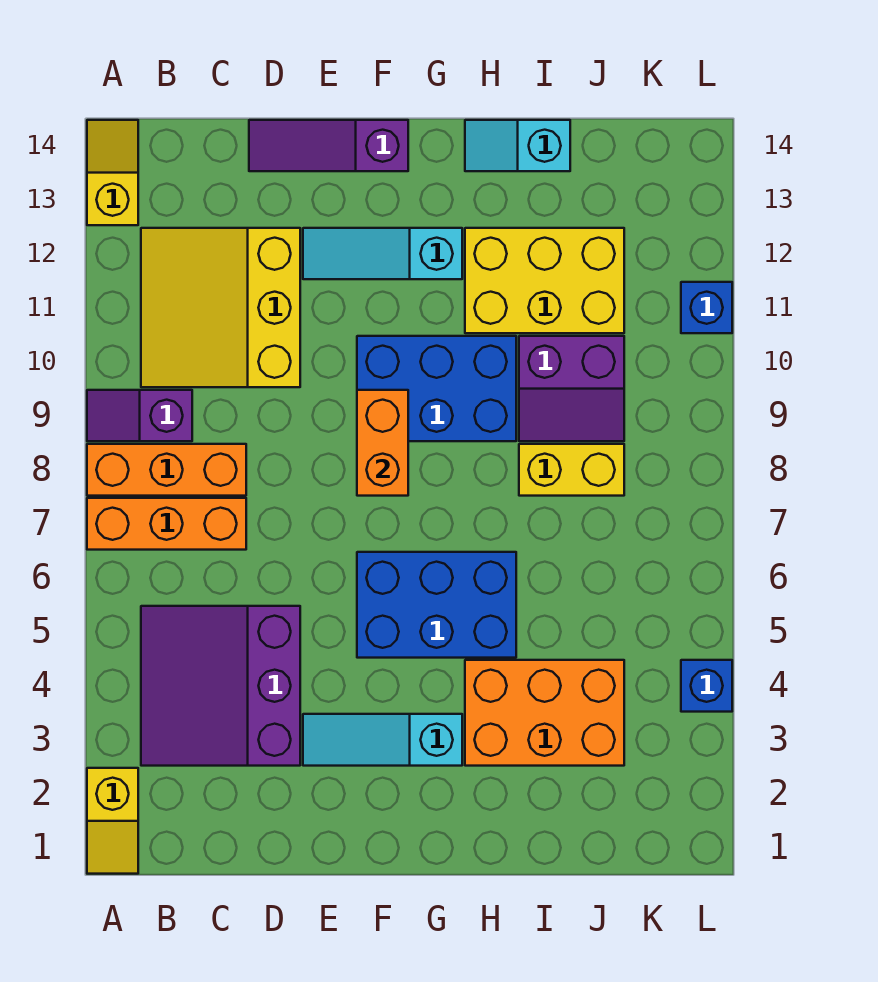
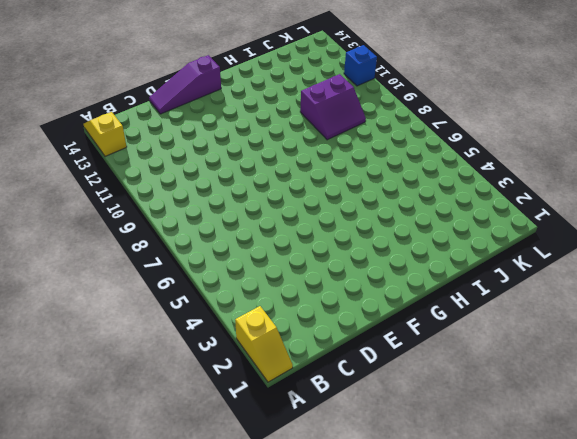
none -> orange 1x3 brick [87,498,246,550]
none -> orange 1x3 brick [87,444,246,496]
none -> purple 1x2 slope [87,390,192,441]

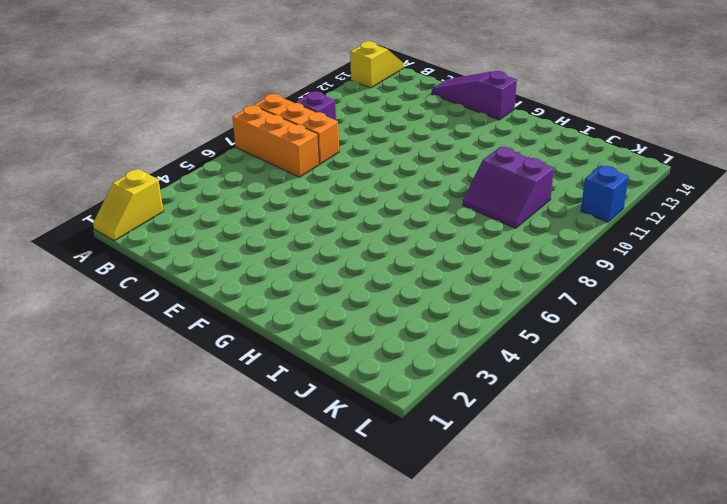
none -> purple 3x3 slope [141,606,300,766]
none -> yellow 3x3 slope [141,228,300,387]
none -> cyan 1x3 slope [303,714,462,766]

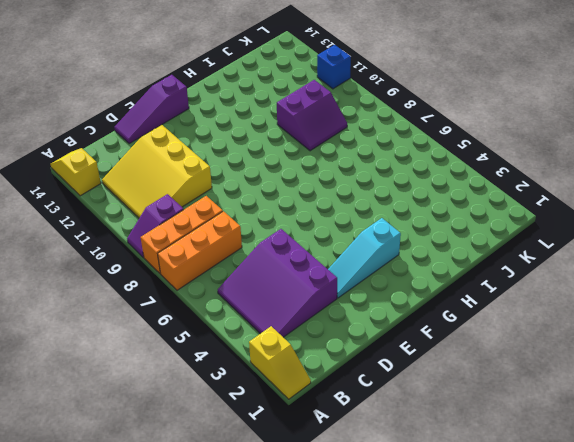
none -> cyan 1x3 slope [303,228,462,279]
none -> blue 2x3 brick [357,552,516,658]
none -> blue 2x3 brick [357,336,516,441]

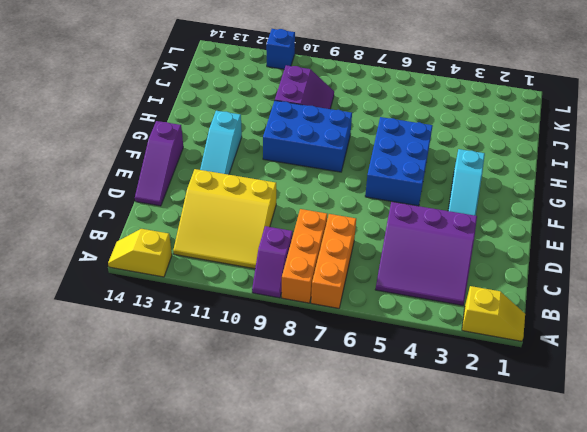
blue 2x3 brick [263,101,352,172] -> blue 2x3 brick turned to [357,336,516,441]
none -> orange 2x3 brick [465,660,624,766]
none -> yellow 2x3 brick [465,228,624,333]
none -> cyan 1x2 slope [465,120,570,171]

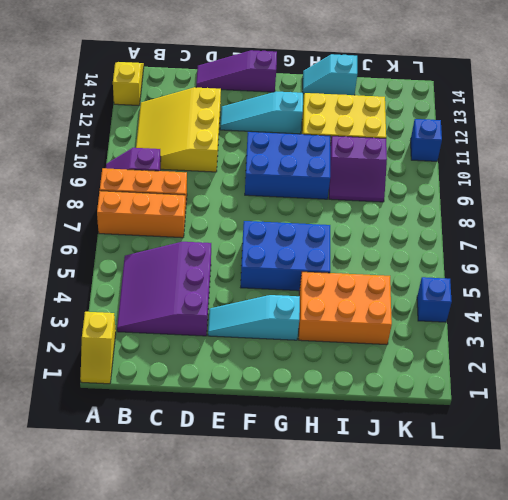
none -> yellow 1x2 brick [519,444,624,496]
none -> orange 1x2 brick [357,390,408,496]

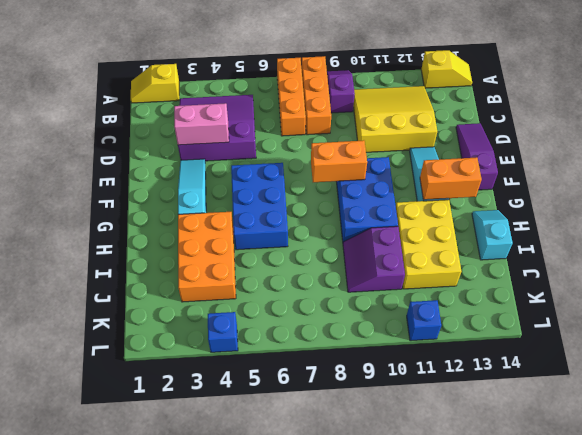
pink 1x2 brick [174,103,229,145] -> none
orange 1x2 brick [420,157,482,200] -> none
none -> yellow 1x2 brick [519,444,624,496]

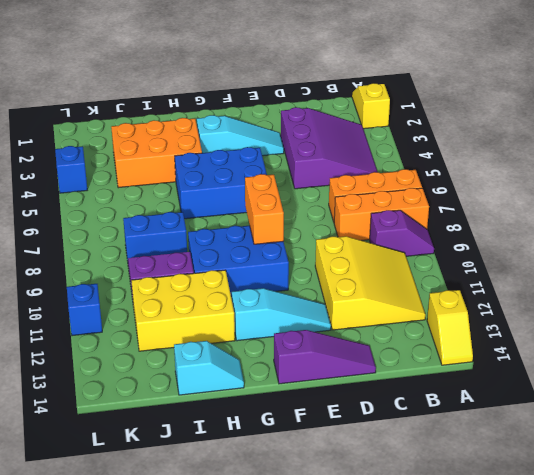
blue 1x2 brick [123,212,187,261] -> yellow 1x2 brick [519,444,624,496]

